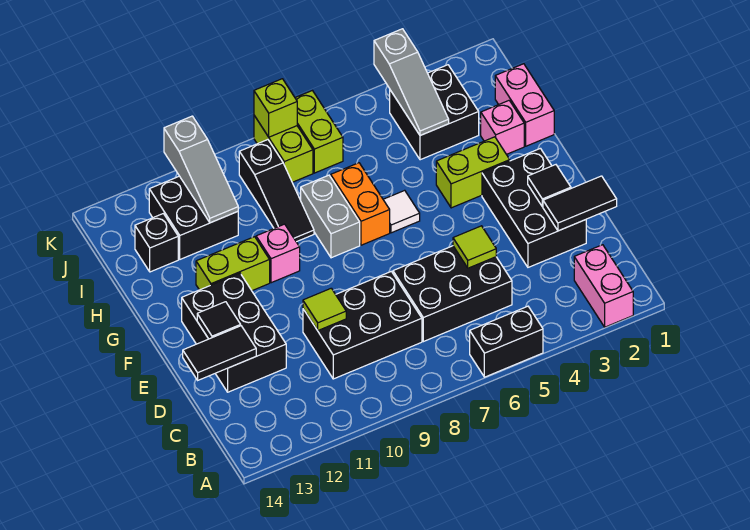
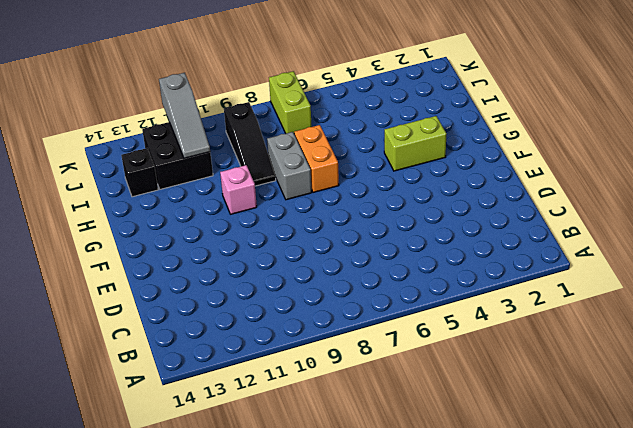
none -> pink 1x2 brick [574,245,633,327]
none -> black 1x2 brick [470,306,543,377]
none -> black 2x3 brick [393,246,512,342]

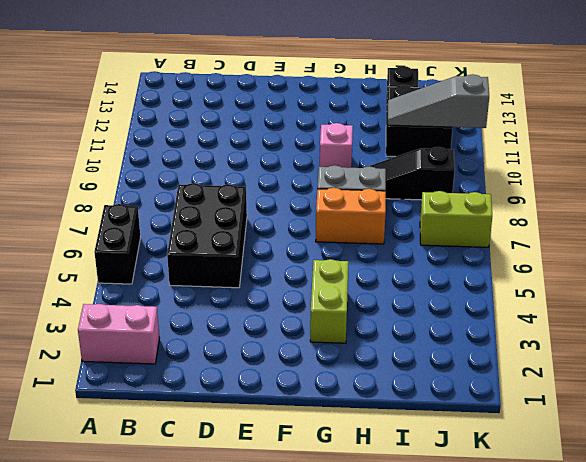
none -> black 2x3 brick [303,271,422,379]
none -> black 2x3 brick [482,148,586,267]
none -> black 2x3 brick [182,273,286,392]

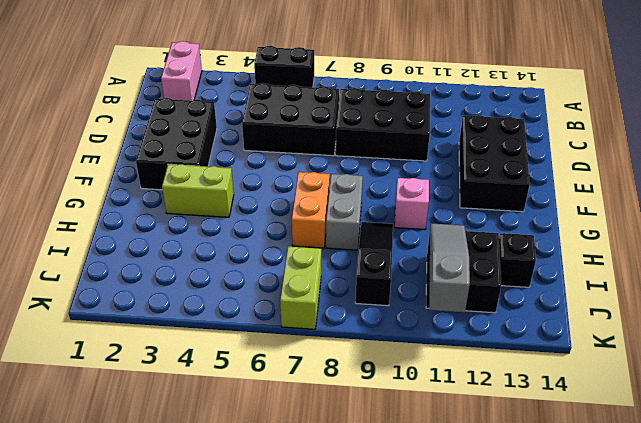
none -> white 1x1 tile [383,190,420,233]
none -> lime 1x2 brick [196,237,270,291]
none -> pink 1x2 brick [495,64,554,146]

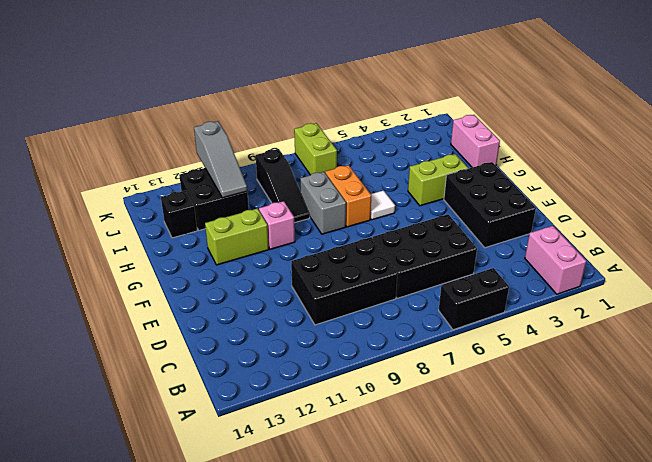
none -> black 2x3 brick [182,273,286,392]
none -> pink 1x1 brick [481,101,524,154]
none -> black 2x2 brick [390,65,479,160]

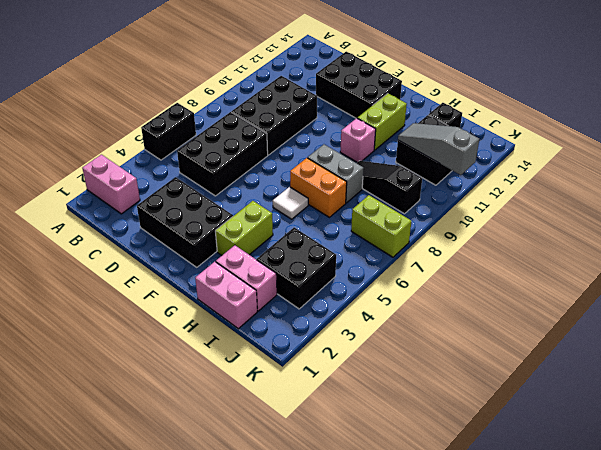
pink 1x2 brick [216,245,277,311] -> pink 1x1 brick [481,101,524,154]
none -> lime 1x2 brick [254,116,313,182]
none -> black 1x2 tile [543,176,617,231]
none -> lime 1x1 tile [453,226,496,268]

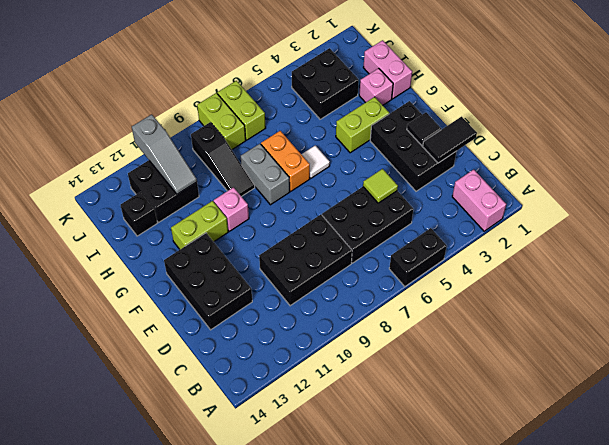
none -> lime 1x1 tile [303,288,346,330]
none -> black 1x2 tile [183,326,256,380]
none -> black 1x1 tile [197,302,241,339]

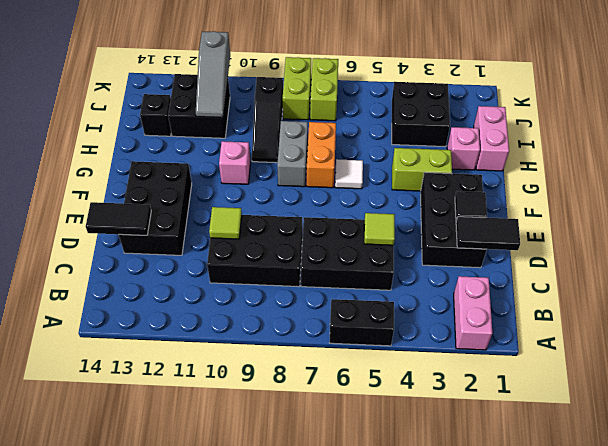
none -> lime 1x2 brick [196,237,270,291]
none -> black 1x1 tile [197,302,241,339]
none -> grey 1x3 slope [374,29,449,136]

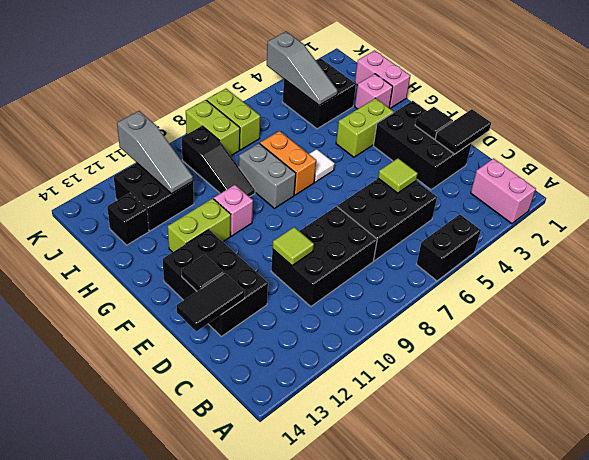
none -> lime 1x1 brick [254,79,297,137]

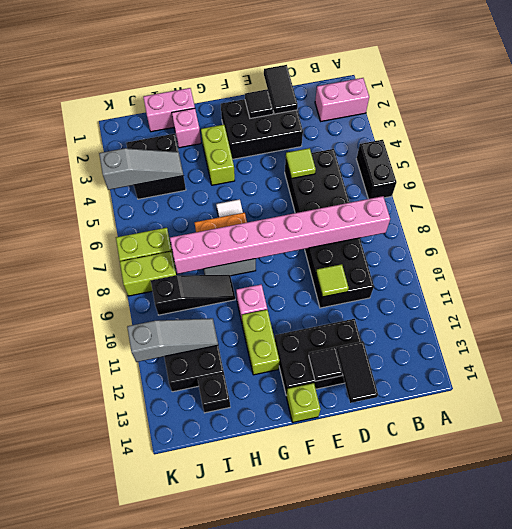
pink 1x8 brick [170,196,390,274] -> none
lime 1x1 brick [286,383,321,422] -> lime 1x1 brick moved to [254,79,297,137]

